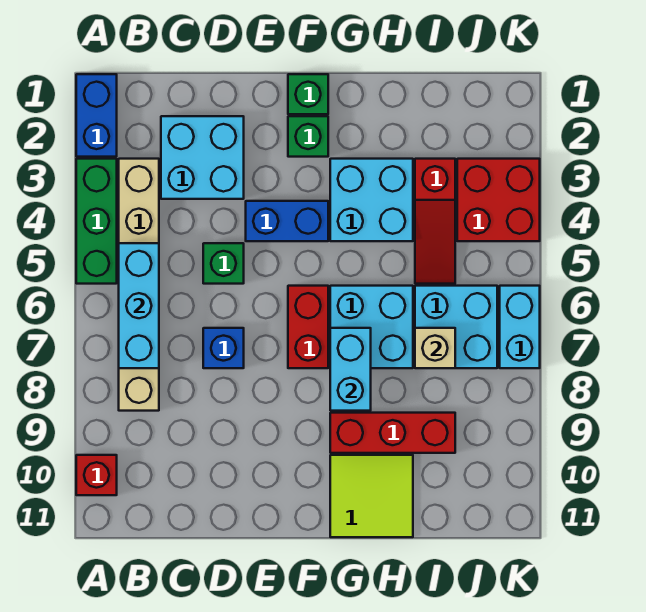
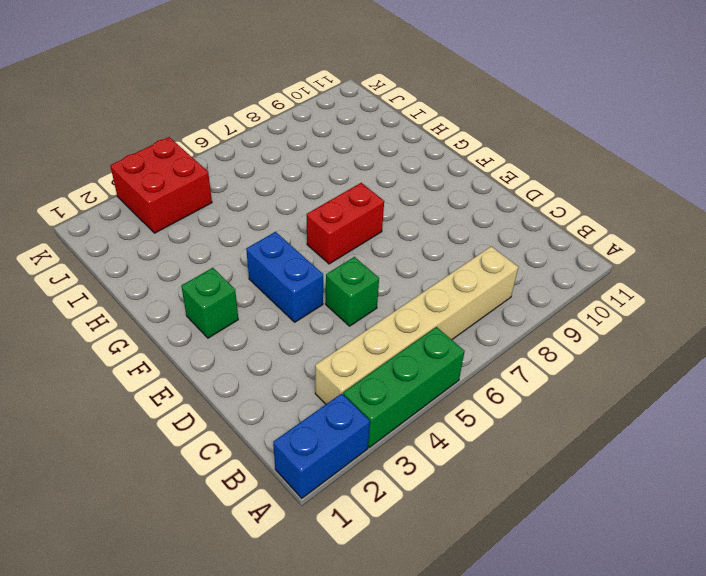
none -> red 1x1 brick [76,455,117,495]
none -> cyan 2x2 brick [161,116,244,199]
none -> blue 1x1 brick [203,328,244,368]

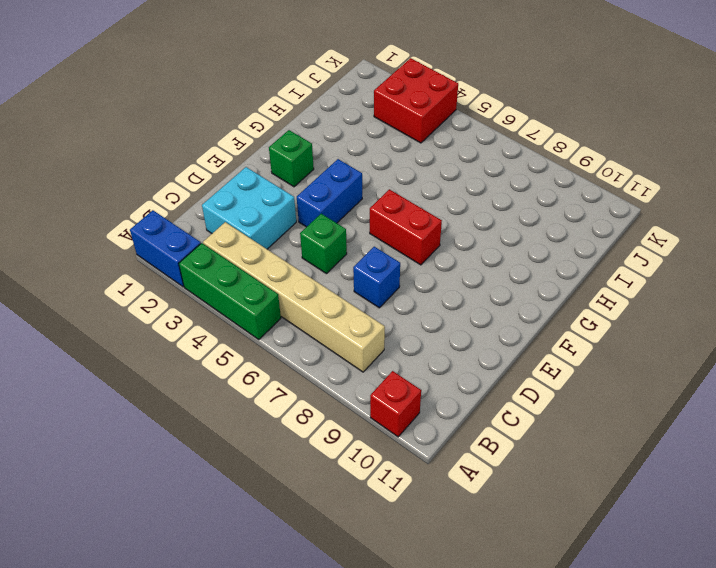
none -> green 1x1 brick [288,74,328,114]
none -> cyan 2x2 brick [330,159,413,241]
none -> cyan 2x2 brick [330,286,413,368]

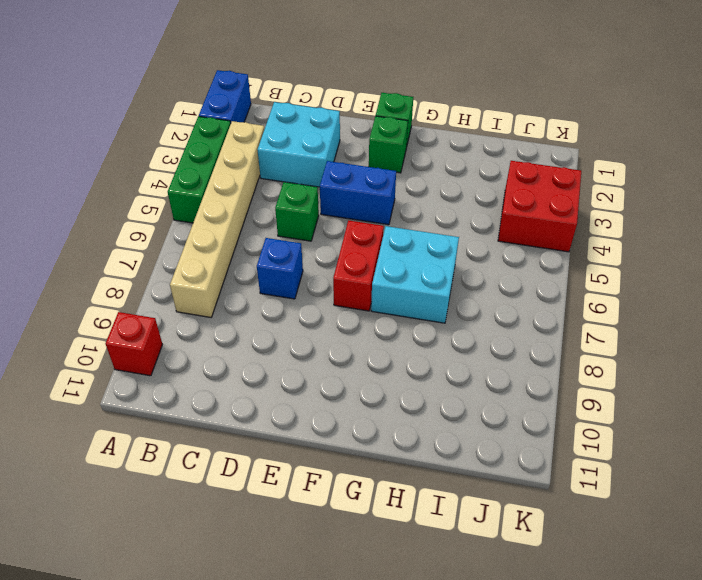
none -> cyan 2x2 brick [330,159,413,241]
none -> red 1x3 brick [330,413,455,453]
none -> lime 2x2 tile [330,455,413,537]

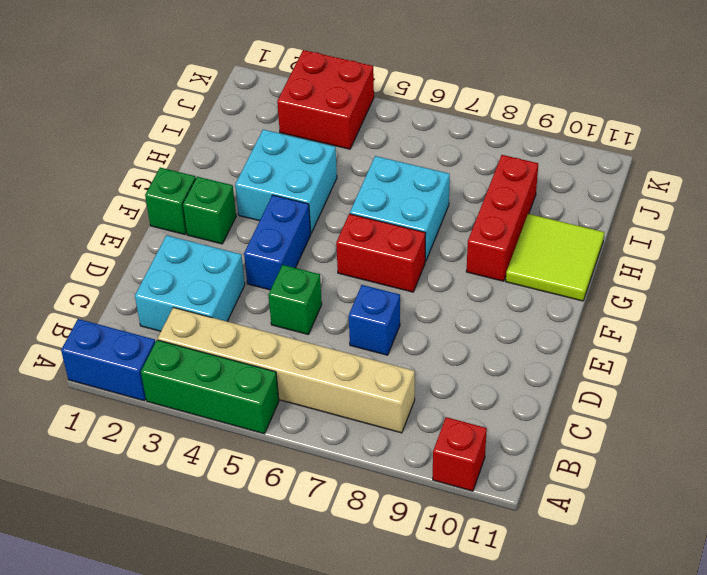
none -> red 1x3 slope [415,159,455,284]
none -> cyan 2x2 brick [415,286,497,368]
none -> cyan 1x2 brick [500,286,540,368]

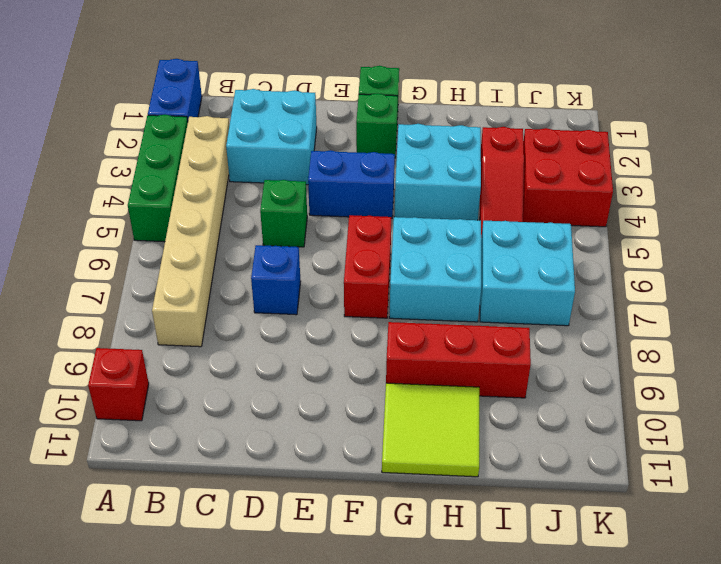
none -> cyan 1x2 brick [500,286,540,368]
none -> cyan 1x3 brick [119,243,159,368]
none -> cyan 1x2 brick [330,328,371,411]

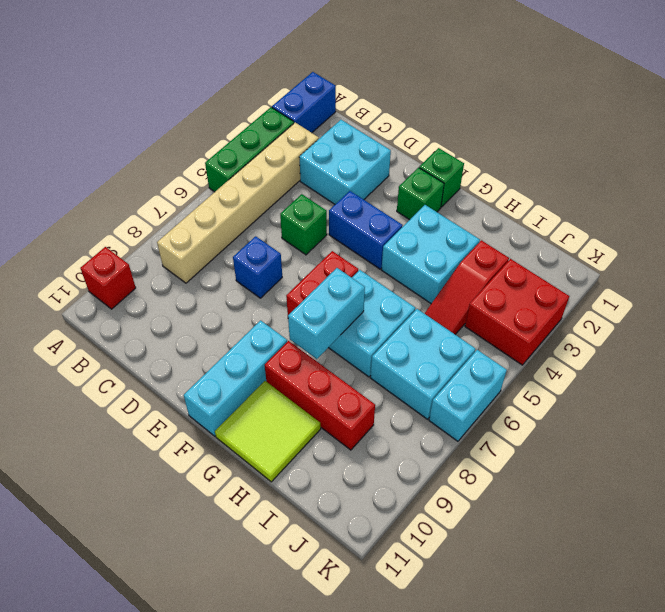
cyan 1x3 brick [184,320,287,436] -> cyan 1x3 brick moved to [119,243,159,368]
none -> tan 1x1 brick [415,328,455,368]

